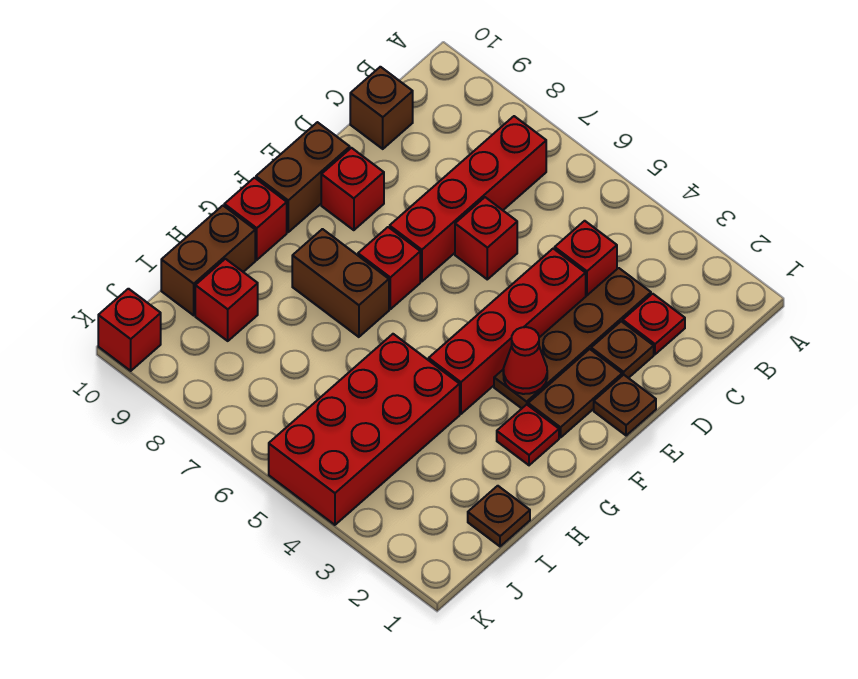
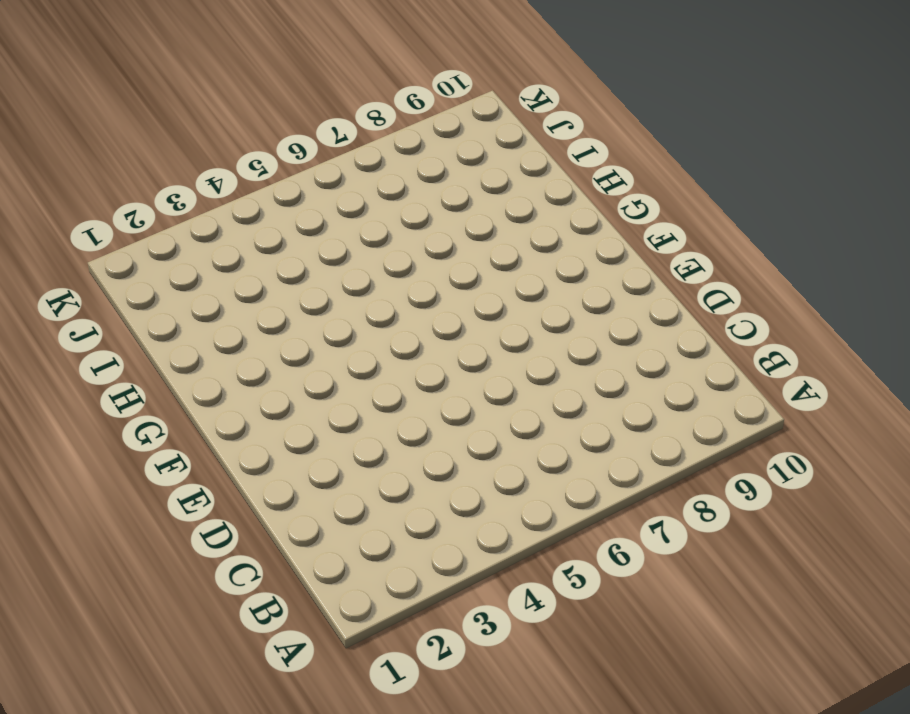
none -> red 1x4 brick [390,116,546,281]
none -> red 1x1 plate [623,294,685,354]
none -> brown 1x4 plate [494,268,651,408]

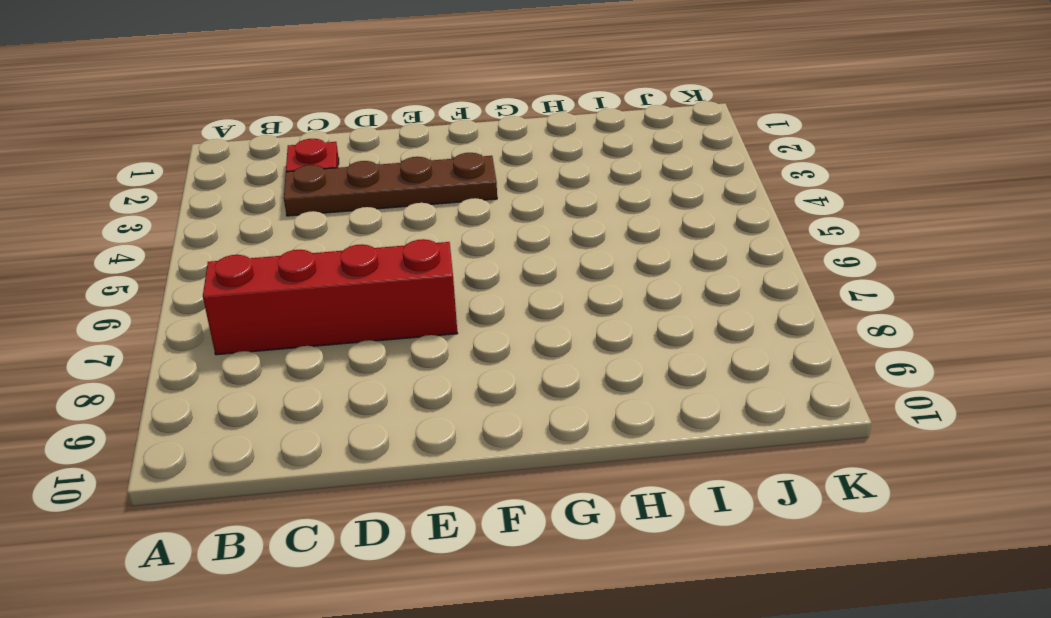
none -> red 1x1 brick [555,221,617,296]
none -> brown 1x1 brick [350,67,413,149]
none -> brown 1x1 plate [591,321,654,378]

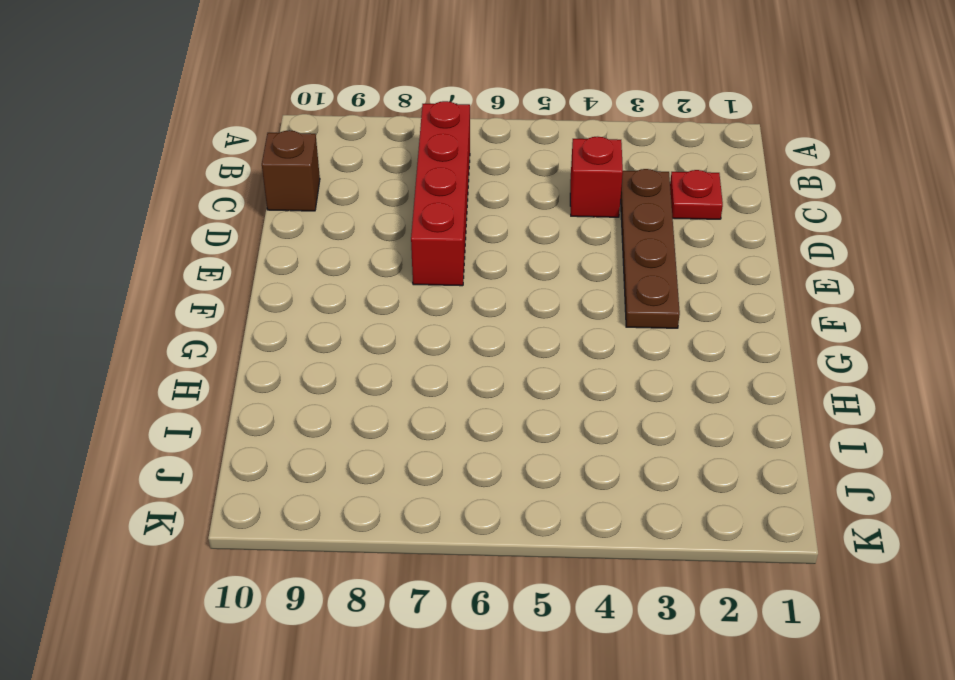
none -> brown 1x1 plate [591,321,654,378]
none -> red 1x4 brick [429,249,586,414]
none -> red 1x1 brick [455,197,517,279]

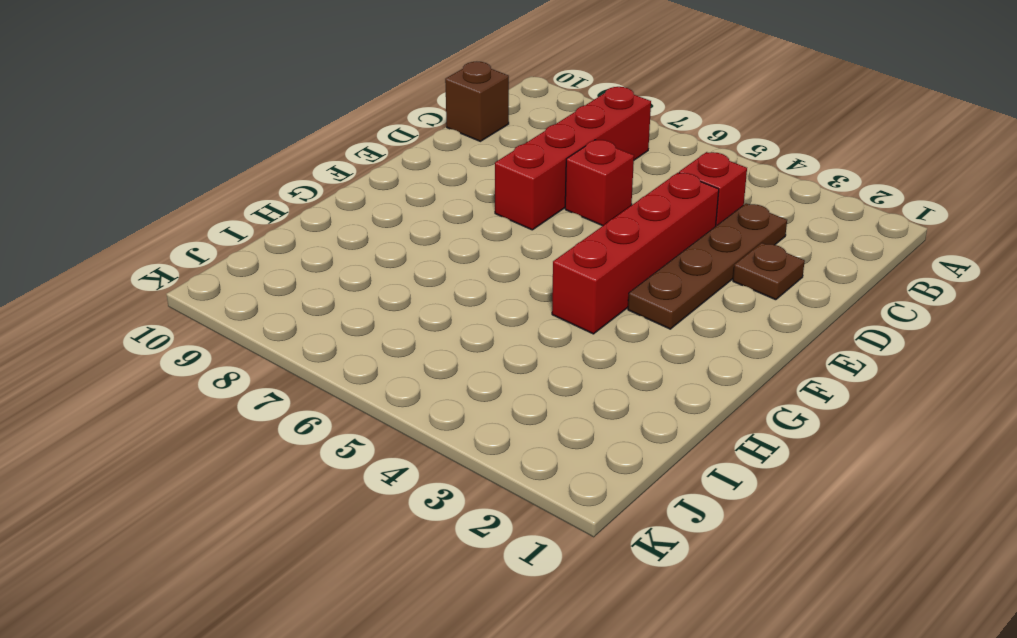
none -> red 1x1 plate [623,294,685,354]
none -> brown 1x1 plate [594,375,656,436]
none -> brown 1x2 plate [528,349,622,438]

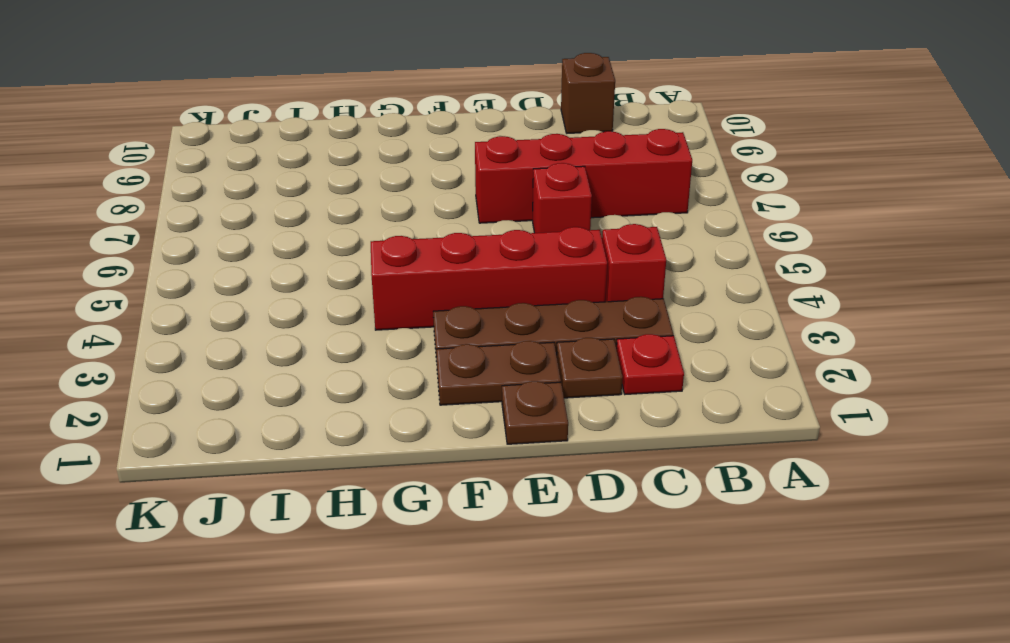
none -> red 1x1 brick [321,148,384,230]
none -> brown 1x2 brick [256,122,350,232]
none -> red 1x1 brick [358,227,420,309]

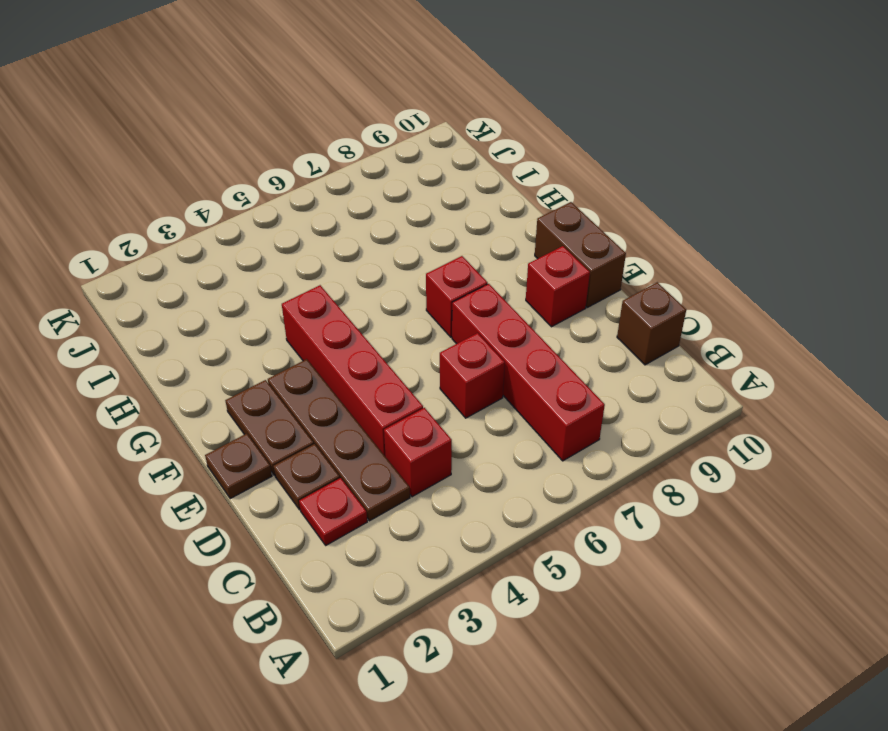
none -> red 1x1 plate [497,405,559,465]
none -> brown 1x2 brick [292,229,389,337]
none -> red 1x1 brick [224,178,287,260]

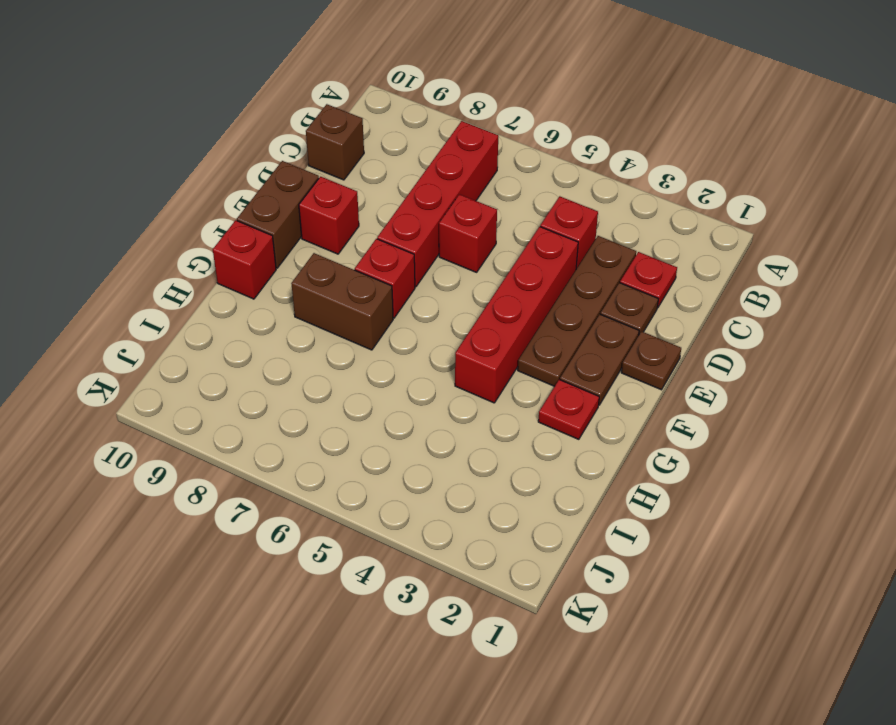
none -> red 2x4 brick [269,334,460,525]
none -> brown 1x2 brick [161,206,255,315]
none -> brown 1x1 plate [468,486,530,546]

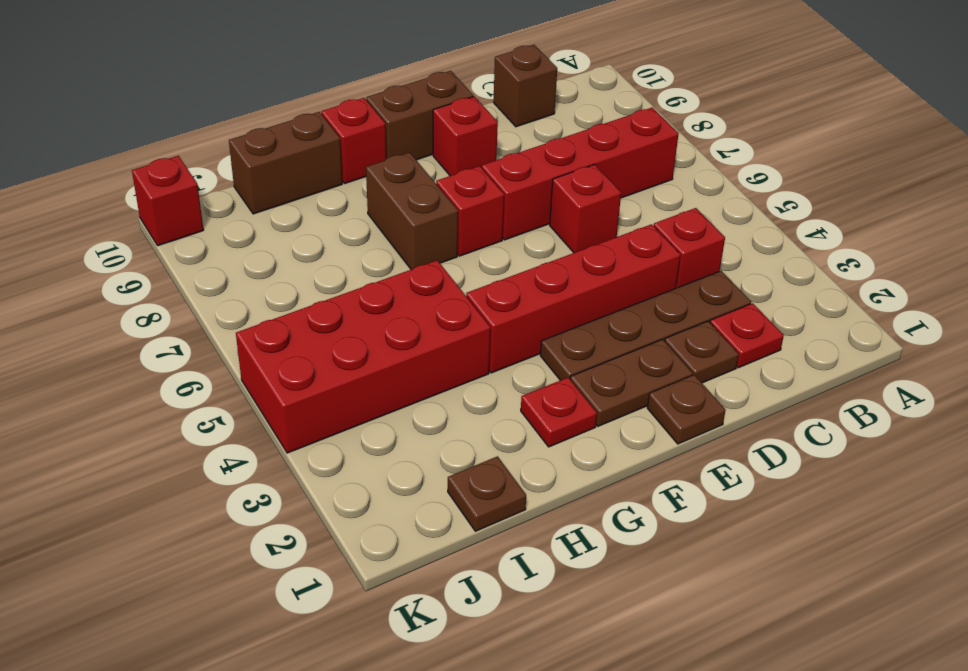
none -> red 1x1 brick [195,259,258,341]
none -> red 1x1 cone [503,327,547,394]

